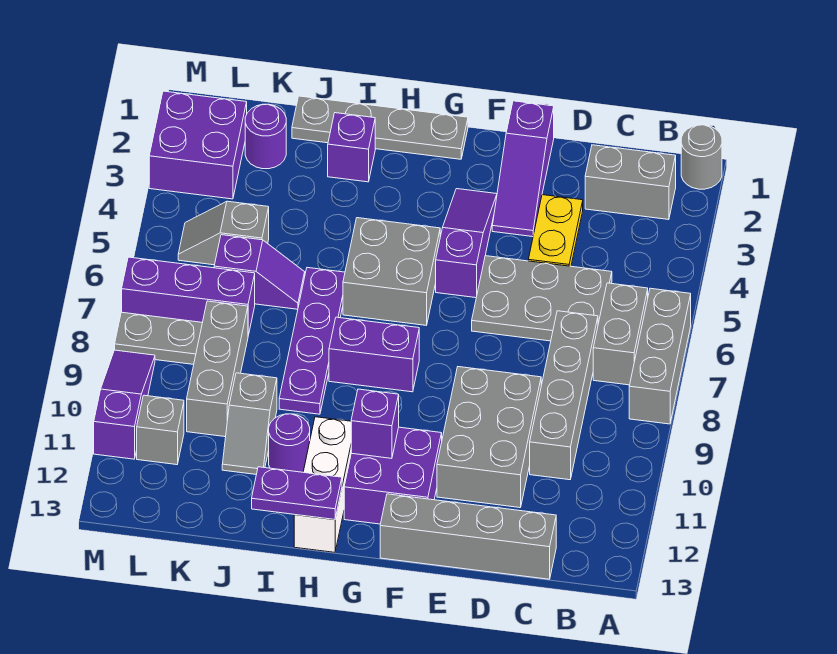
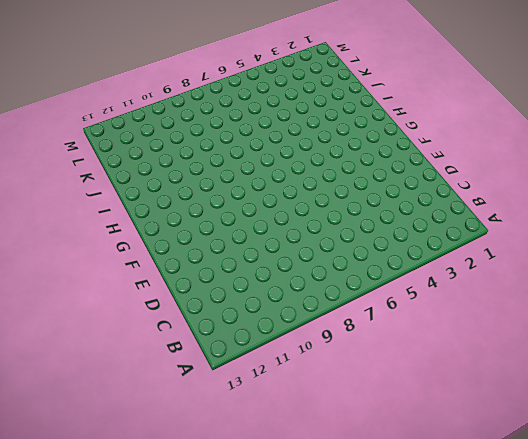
none -> grey 1x1 round brick [681,125,722,189]
none -> grey 1x3 brick [629,288,691,424]
none -> grey 1x2 brick [585,145,676,220]
none -> grey 1x2 brick [593,283,648,385]

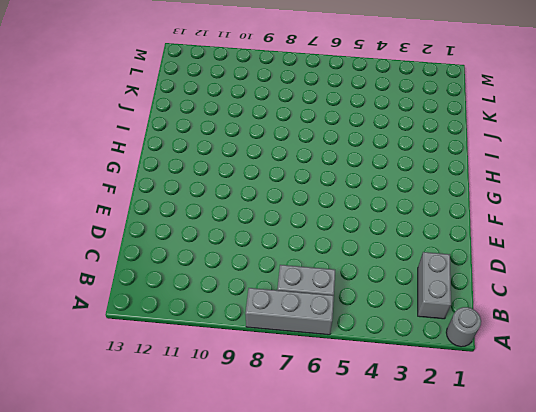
none -> grey 2x3 plate [472,256,612,341]
none -> grey 1x4 brick [530,311,598,480]
none -> grey 1x4 brick [380,494,556,579]
none -> yellow 1x2 plate [528,195,583,266]

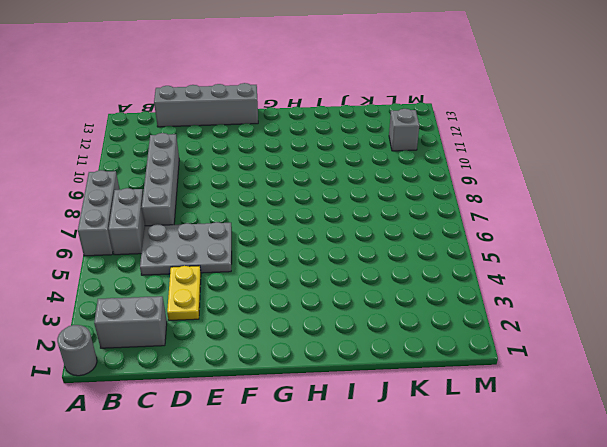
none -> grey 2x3 brick [437,367,541,508]
none -> purple 1x3 slope [492,101,554,237]
none -> purple 1x3 slope [436,189,497,298]
none -> purple 2x2 brick [344,427,442,524]

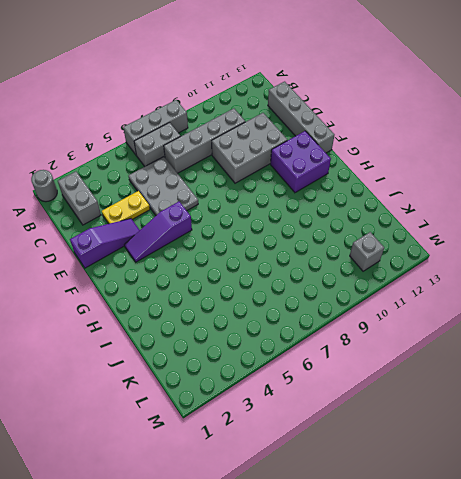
none -> grey 1x4 plate [292,96,468,159]
none -> grey 2x2 brick [343,218,440,325]
none -> purple 1x2 brick [329,317,419,392]
none -> white 1x3 brick [294,417,351,552]

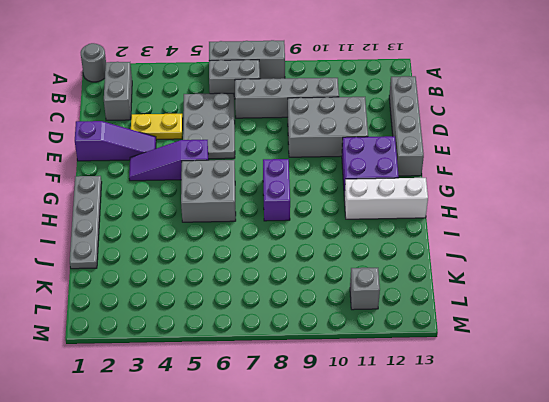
none -> purple 1x1 brick [328,113,375,182]
none -> purple 1x4 plate [279,268,345,414]
none -> purple 1x1 round brick [269,414,310,472]
none -> purple 1x2 slope [214,235,305,309]

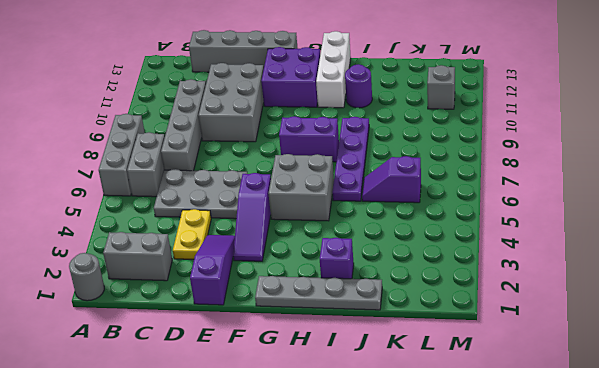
none -> grey 1x2 slope [222,373,277,475]
none -> purple 1x1 round brick [245,104,286,169]
none -> grey 1x2 slope [178,201,269,265]
none -> purple 1x3 brick [122,257,255,335]

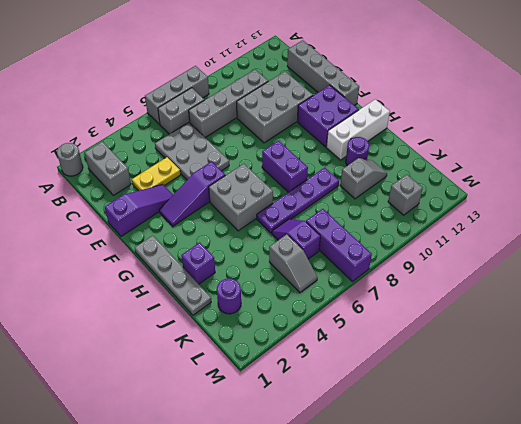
none -> grey 1x3 brick [187,301,248,437]
none -> purple 2x2 brick [149,91,247,199]
none -> grey 1x2 plate [115,312,202,364]
none -> purple 1x3 slope [94,350,155,459]

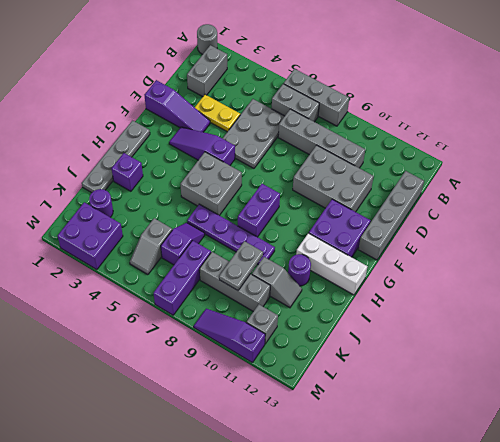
grey 1x2 plate [219,241,263,290] -> grey 1x2 plate moved to [115,312,202,364]
none -> purple 1x1 brick [351,389,399,458]
none -> purple 1x2 plate [252,467,342,520]

